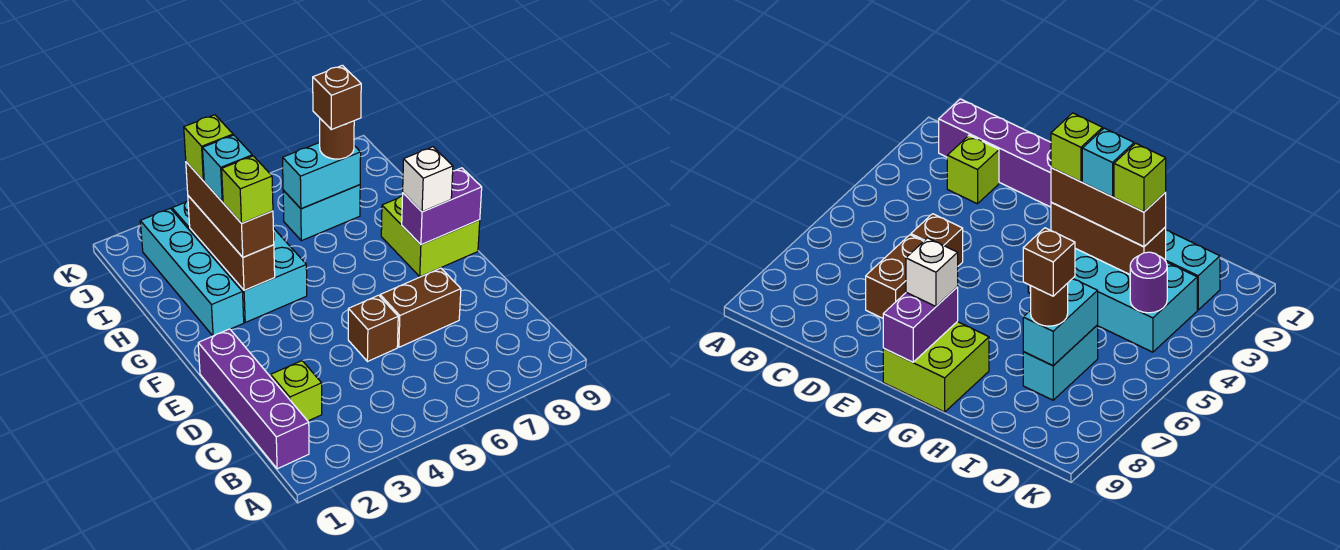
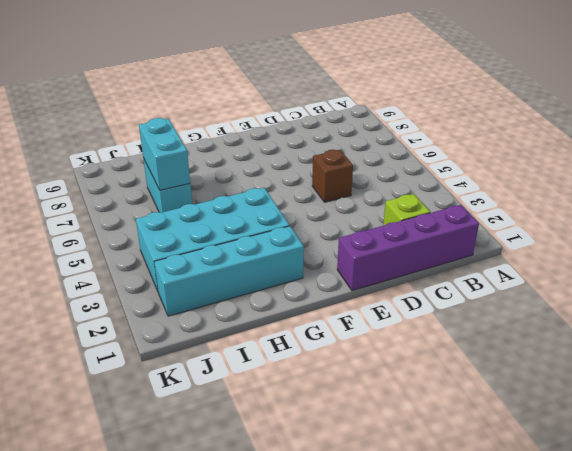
none -> brown 1x2 brick [380,268,461,347]
none -> lime 2x2 brick [381,196,480,277]
none -> purple 1x2 brick [402,168,482,245]

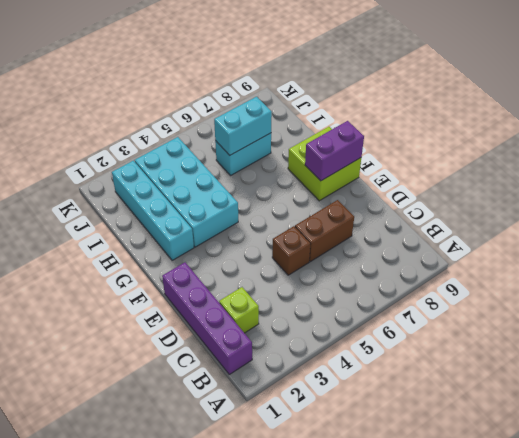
none -> brown 1x3 brick [188,196,275,290]
none -> purple 1x1 round brick [1130,252,1167,313]
none -> white 1x1 brick [403,147,453,212]

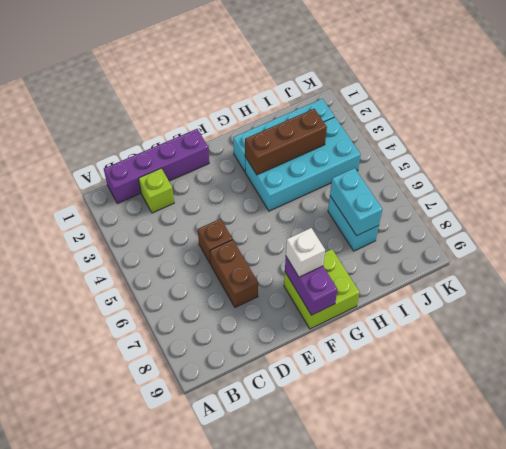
none -> purple 1x1 round brick [1130,252,1167,313]
none -> brown 1x3 brick [186,162,274,257]
none -> brown 1x1 round brick [320,119,354,159]

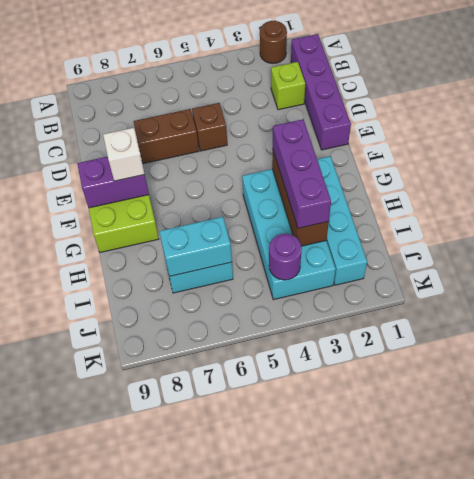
brown 1x1 round brick [260,21,287,64] -> brown 1x1 round brick moved to [320,119,354,159]
purple 1x3 brick [273,119,331,228] -> brown 1x3 brick [186,162,274,257]
none -> lime 1x1 brick [222,156,273,223]
none -> cyan 1x1 brick [203,135,252,202]
none -> lime 1x1 brick [184,115,233,181]

